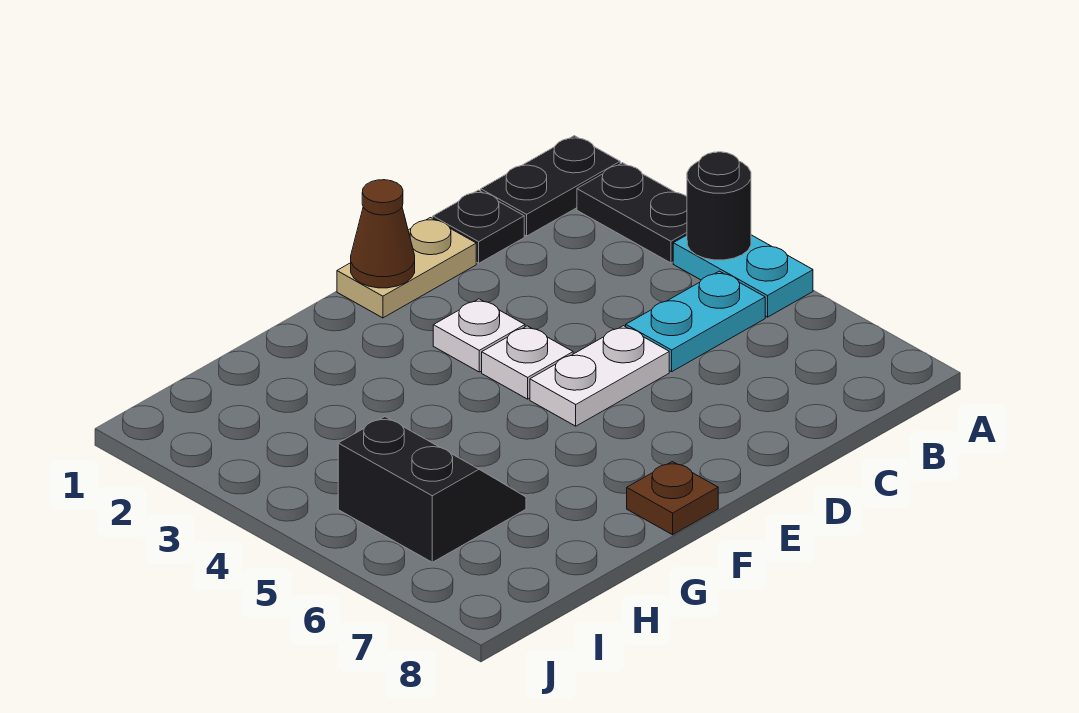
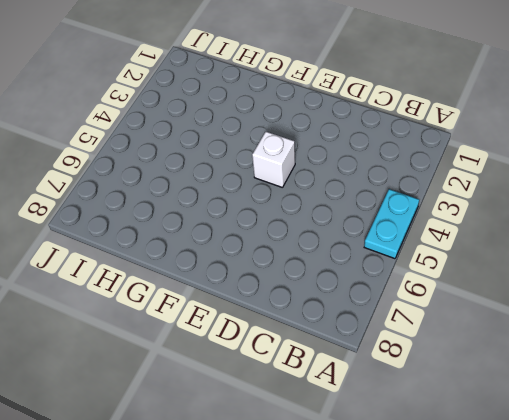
white 1x1 brick [252,132,295,188] -> white 1x1 plate [482,326,573,399]
none -> black 1x2 plate [481,136,620,236]
none -> black 1x2 plate [577,163,687,263]
none -> cyan 1x2 plate [626,271,765,372]

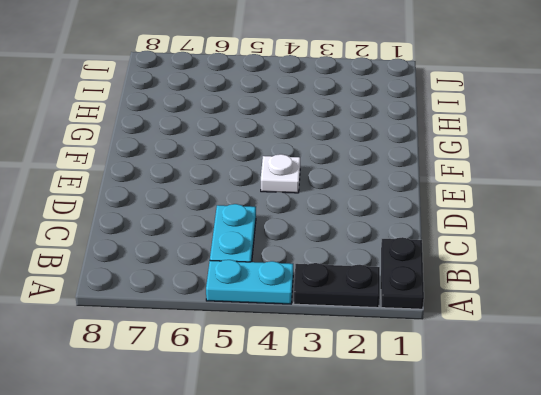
none -> black 1x1 plate [433,190,524,263]
none -> tan 1x2 plate [337,218,476,318]
none -> white 1x2 plate [530,326,669,426]

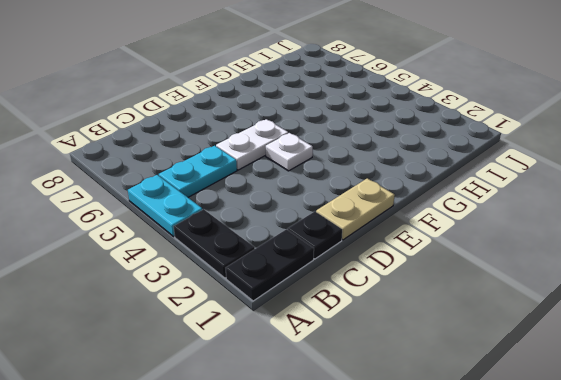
none -> white 1x1 plate [433,299,525,372]
none -> brown 1x1 plate [627,462,718,535]
none -> black 2x2 slope [338,417,526,562]

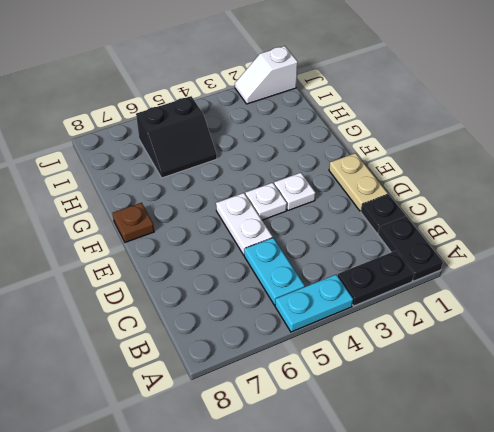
white 1x2 slope [235,46,298,104] -> none
none -> black 1x1 round brick [687,152,751,260]
none -> brown 1x1 cone [351,180,415,288]

